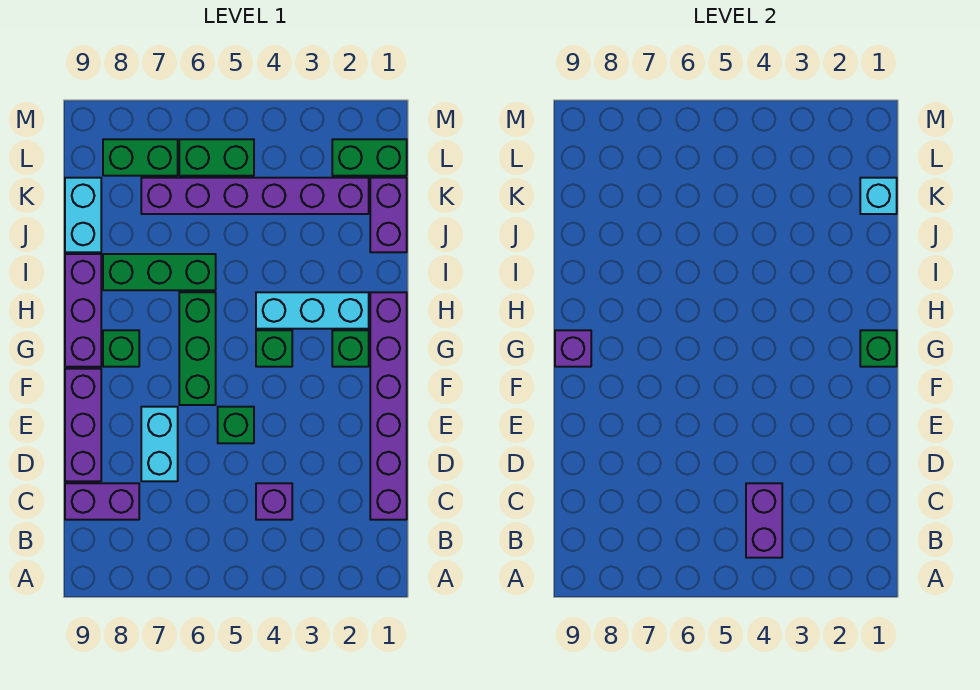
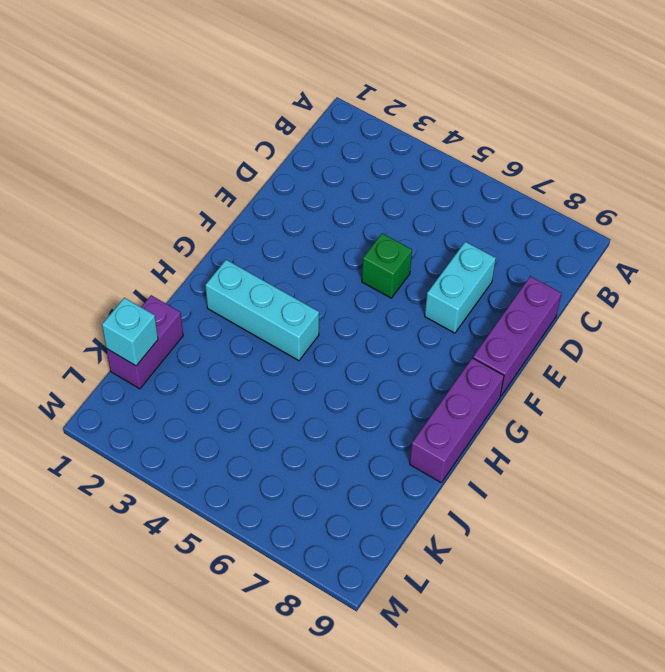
none -> purple 1x6 brick [370,292,407,520]
none -> purple 1x1 brick [256,483,292,520]
none -> purple 1x2 brick [65,483,139,520]

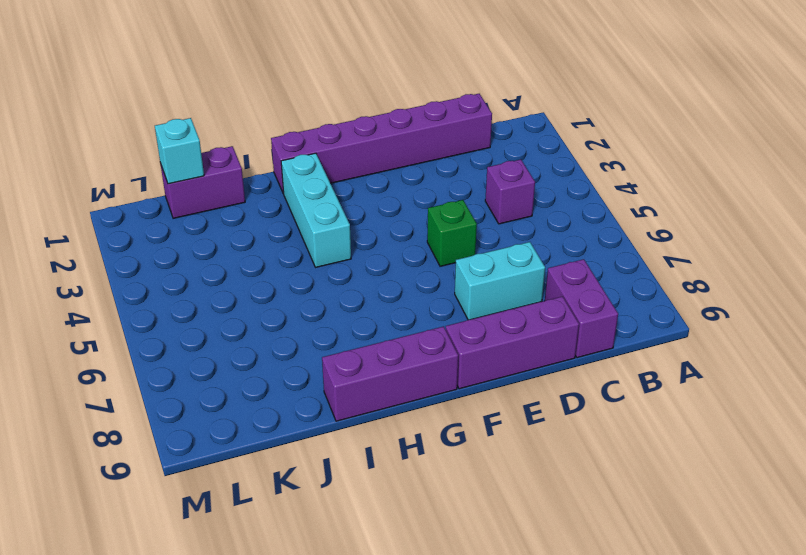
none -> green 1x3 brick [179,292,216,405]
none -> green 1x1 brick [332,330,369,367]
none -> green 1x1 brick [256,330,292,367]

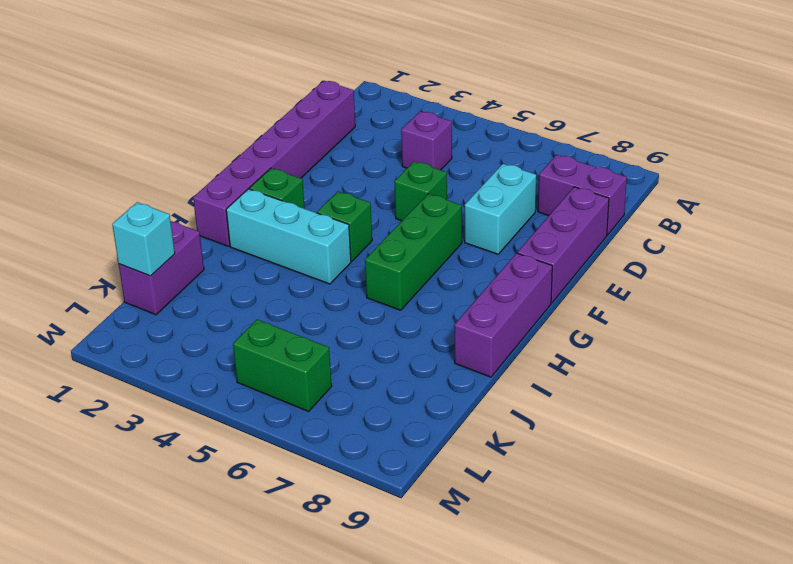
none -> green 1x1 brick [103,330,139,367]
none -> green 1x3 brick [103,254,216,290]
none -> cyan 1x2 brick [65,178,101,252]

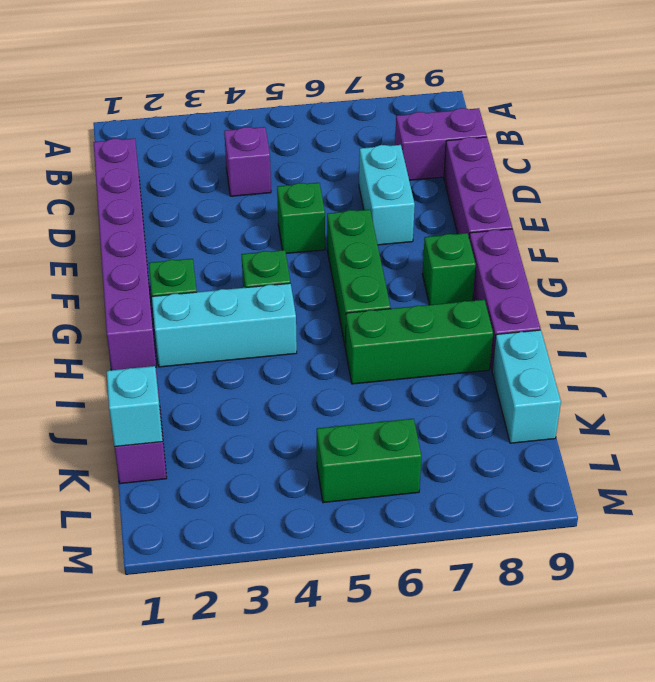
none -> purple 1x6 brick [141,178,369,214]
none -> green 1x2 brick [332,139,407,176]
none -> green 1x2 brick [103,139,178,176]

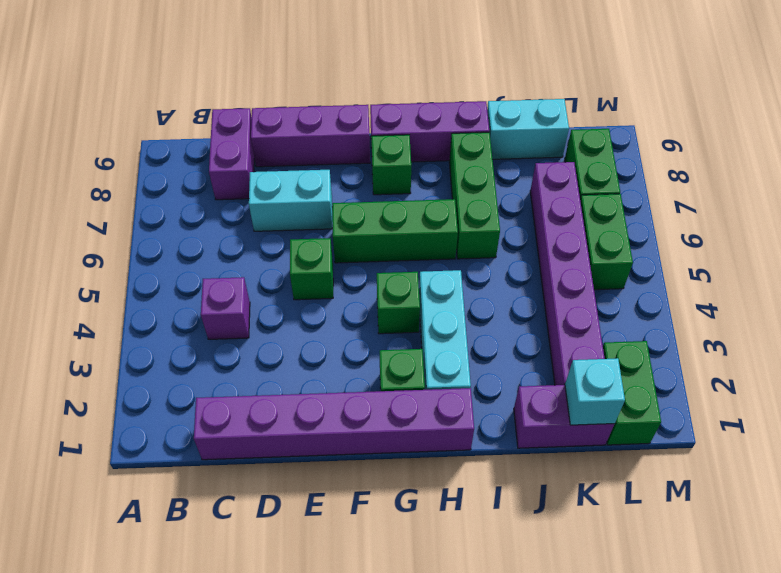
none -> purple 1x2 brick [746,483,782,558]
none -> green 1x1 brick [860,330,897,367]
none -> purple 1x1 brick [555,330,591,367]

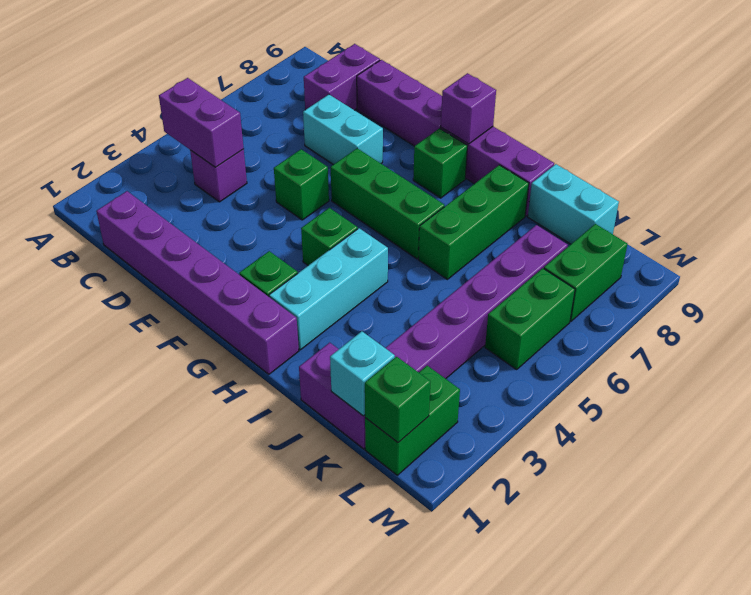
green 1x1 brick [365,357,430,443] -> green 1x1 brick moved to [860,330,897,367]

